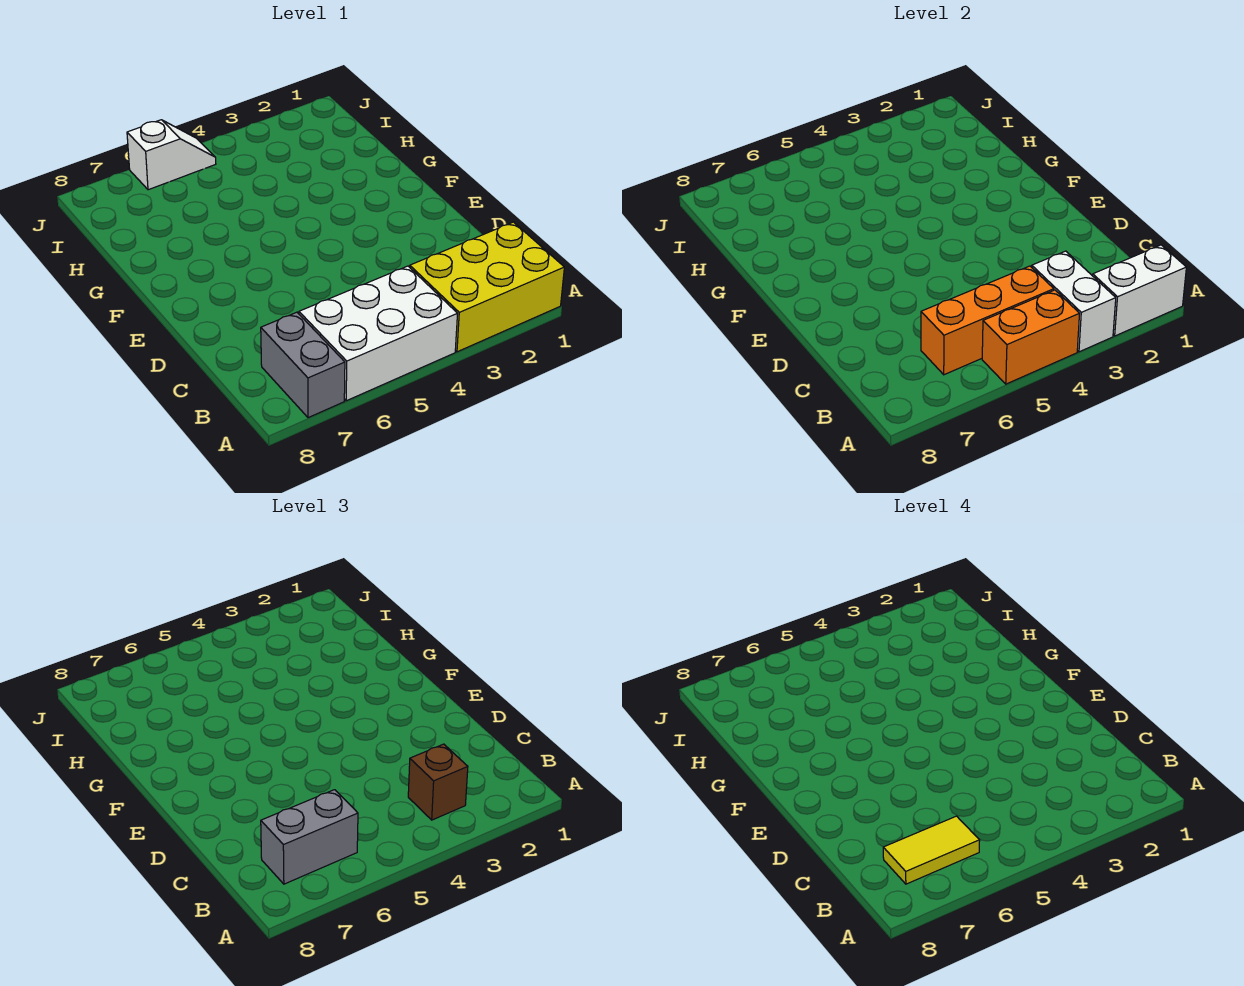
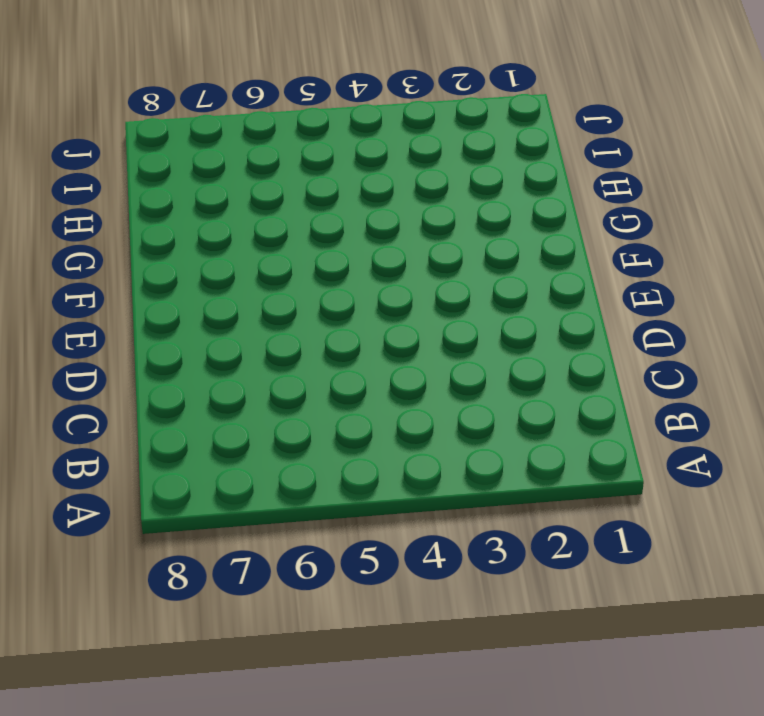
none -> yellow 2x3 brick [410,222,564,352]
none -> white 2x3 brick [299,266,458,401]

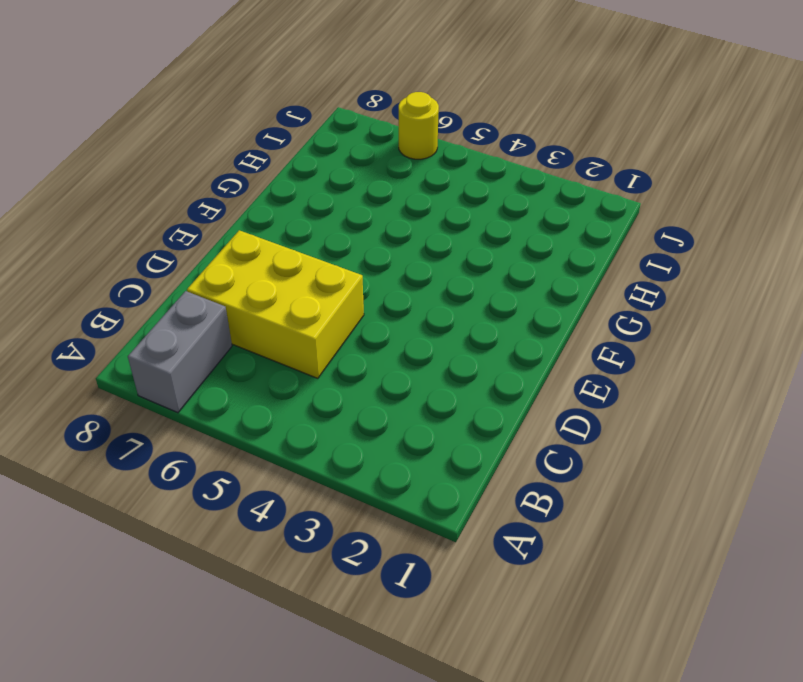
yellow 2x3 brick [187,230,364,378] -> yellow 2x3 brick moved to [410,222,564,352]
yellow 1x1 round brick [399,92,439,159] -> white 1x2 slope [127,120,216,190]
none -> white 2x3 brick [299,266,458,401]
none -> white 1x2 brick [1093,245,1186,336]

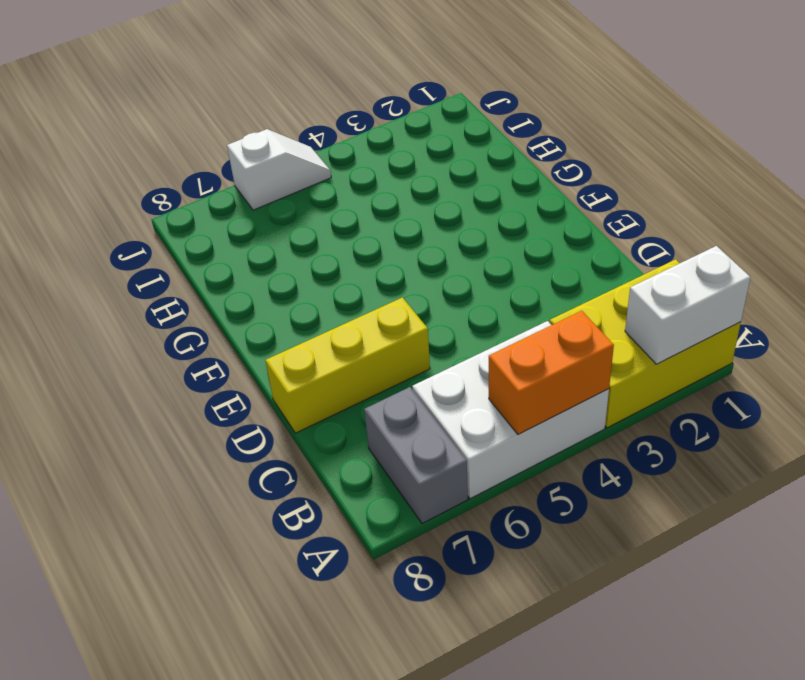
yellow 1x3 brick [265,298,430,433] -> none
none -> white 1x2 brick [1032,251,1116,352]
none -> orange 1x3 brick [921,266,1054,375]

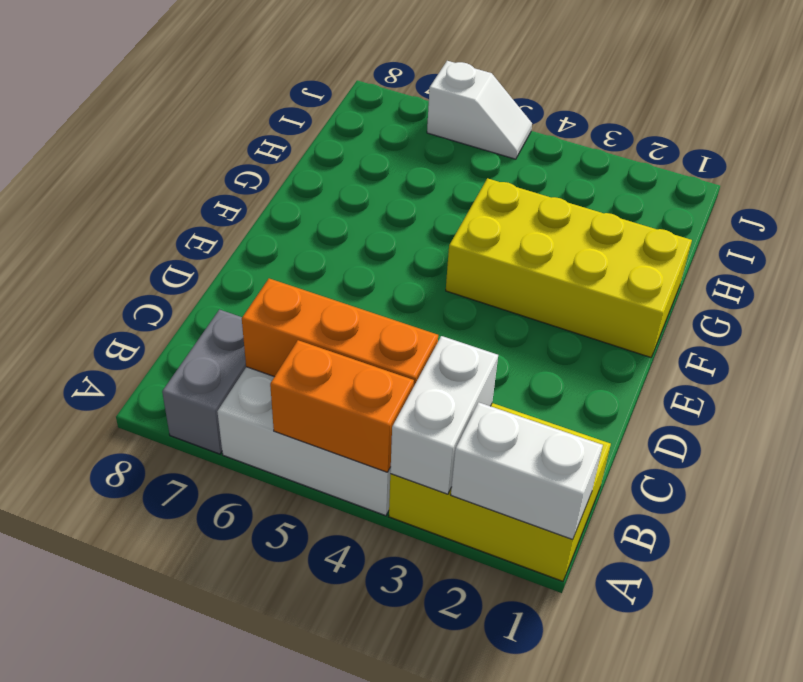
yellow 2x4 brick [446,178,692,357] -> none
none -> brown 1x1 brick [408,744,468,820]
none -> grey 1x2 brick [261,790,358,884]

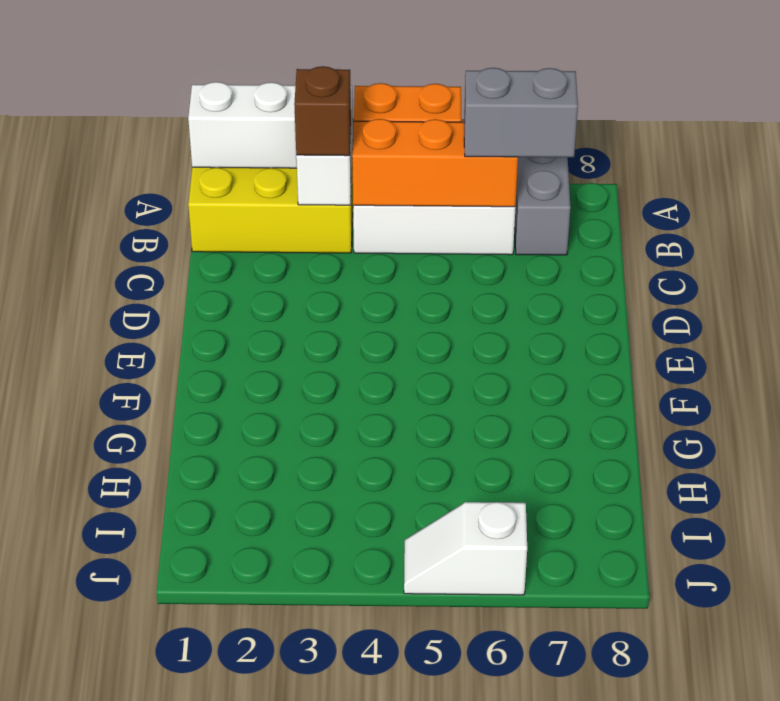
none -> yellow 1x2 tile [883,816,980,884]

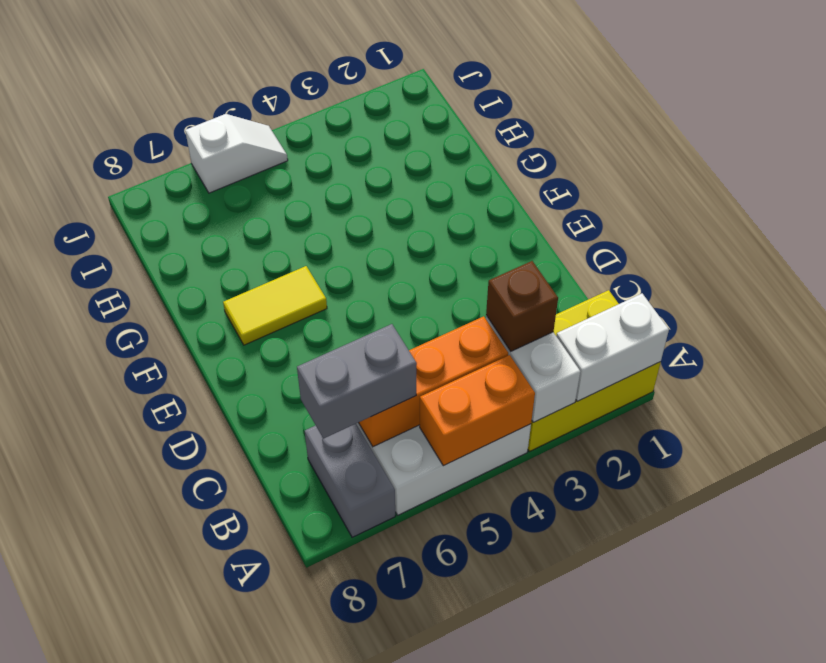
yellow 1x2 tile [223,266,327,345] -> yellow 1x2 tile moved to [883,816,980,884]

